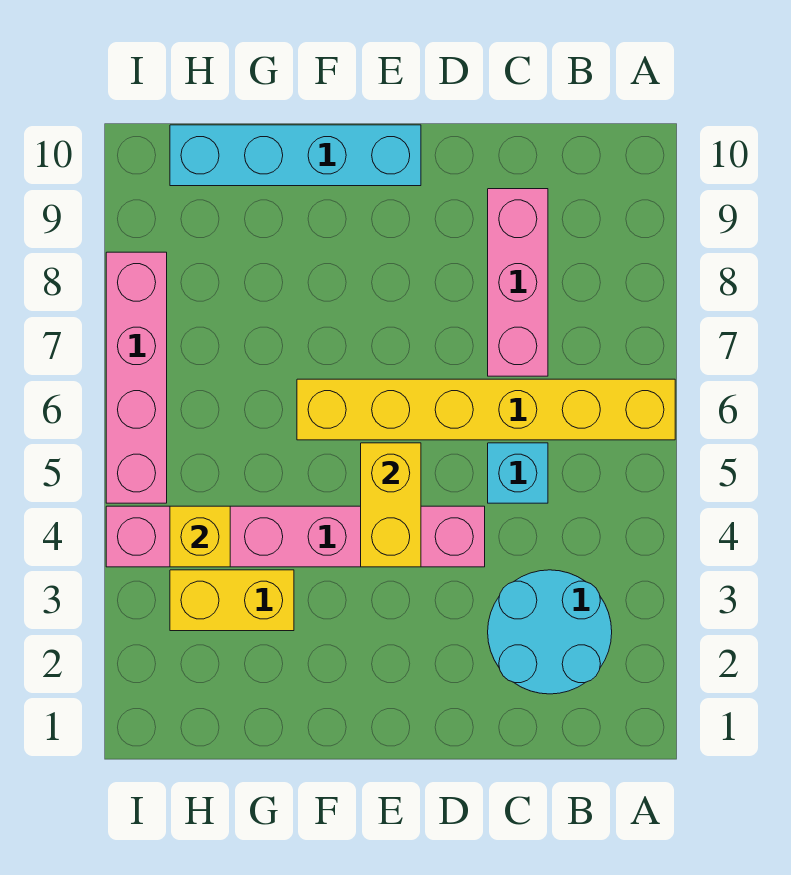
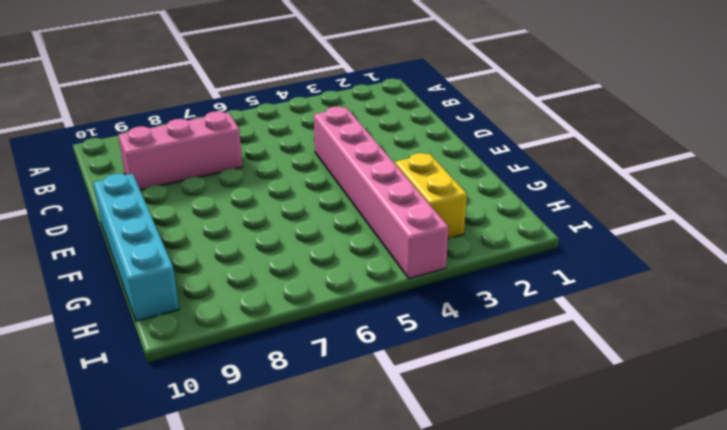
none -> yellow 1x6 brick [297,379,675,440]
none -> cyan 2x2 round brick [488,570,612,694]

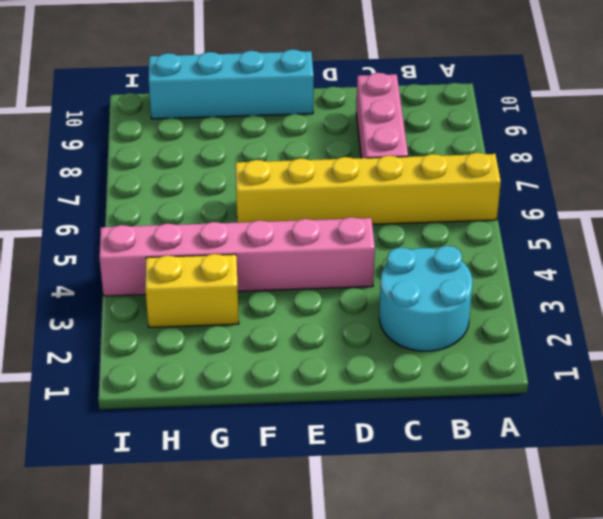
none -> cyan 1x1 brick [488,443,548,503]
none -> pink 1x4 brick [106,252,167,503]

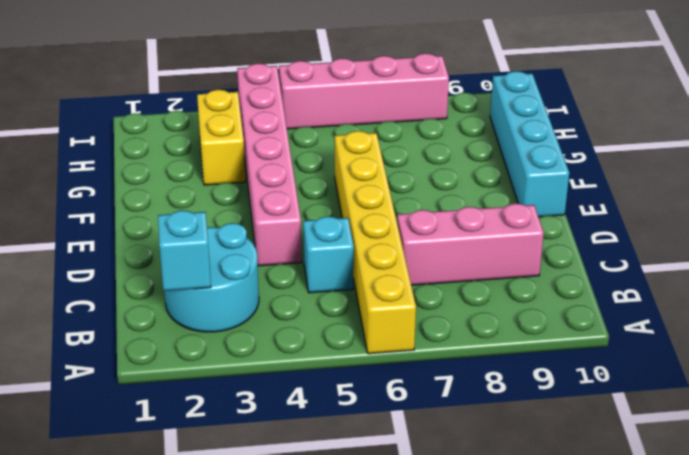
cyan 1x1 brick [158,210,211,291] -> none
none -> yellow 1x2 brick [361,443,421,567]
none -> yellow 1x1 brick [170,506,230,567]

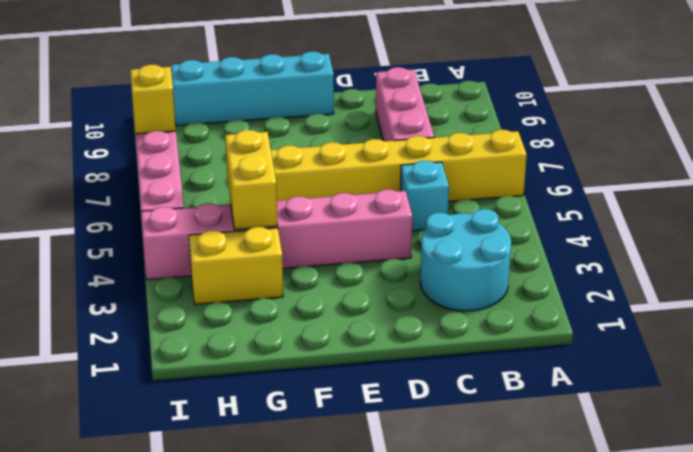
yellow 1x2 brick [225,130,278,230] -> yellow 1x2 brick moved to [361,443,421,567]
yellow 1x1 brick [130,64,176,134] -> yellow 1x1 brick moved to [170,506,230,567]

